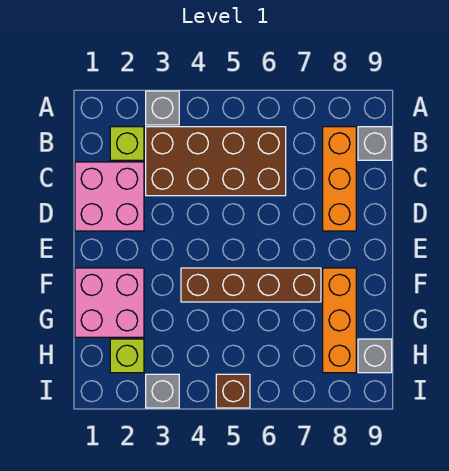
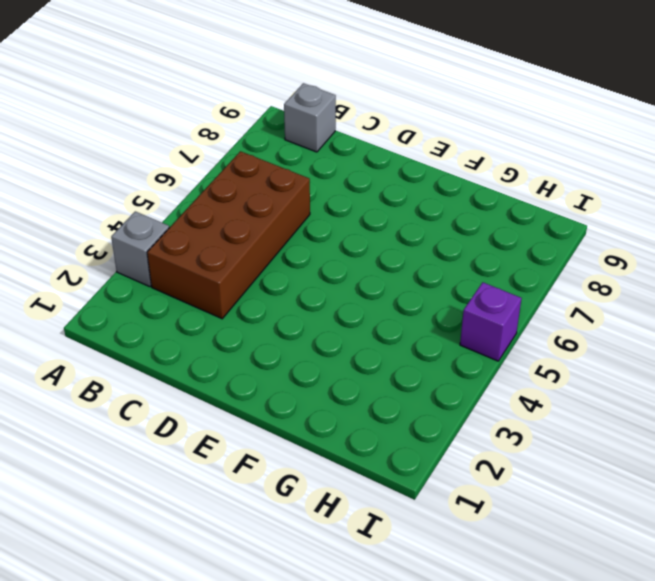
purple 1x1 brick [460,282,522,361] -> brown 1x1 brick [216,374,250,408]
none -> lime 1x1 brick [110,127,144,160]
none -> orange 1x3 brick [323,127,356,231]
none -> pink 2x2 brick [75,162,144,231]

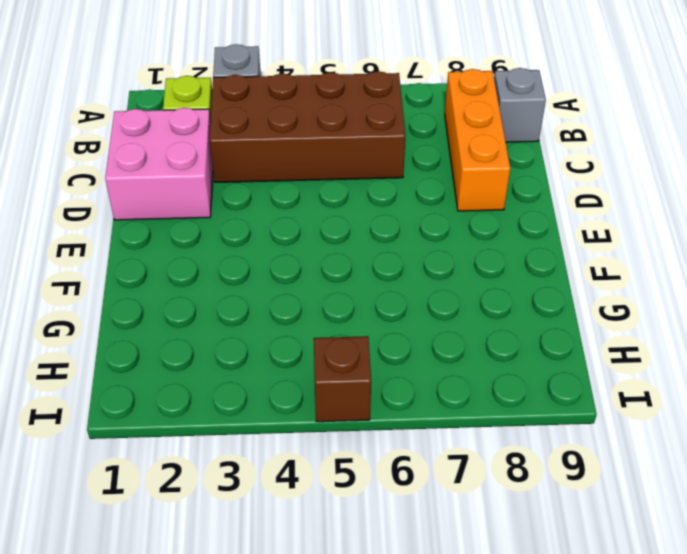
none -> pink 2x2 brick [75,268,144,337]
none -> brown 1x4 brick [181,268,321,302]
none -> orange 1x3 brick [323,268,356,373]

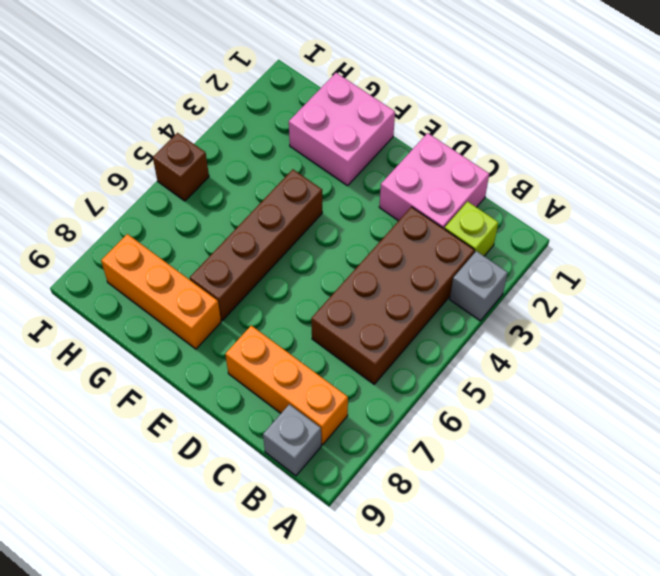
none -> lime 1x1 brick [110,339,144,373]
none -> grey 1x1 brick [358,339,392,373]
none -> grey 1x1 brick [146,374,179,408]

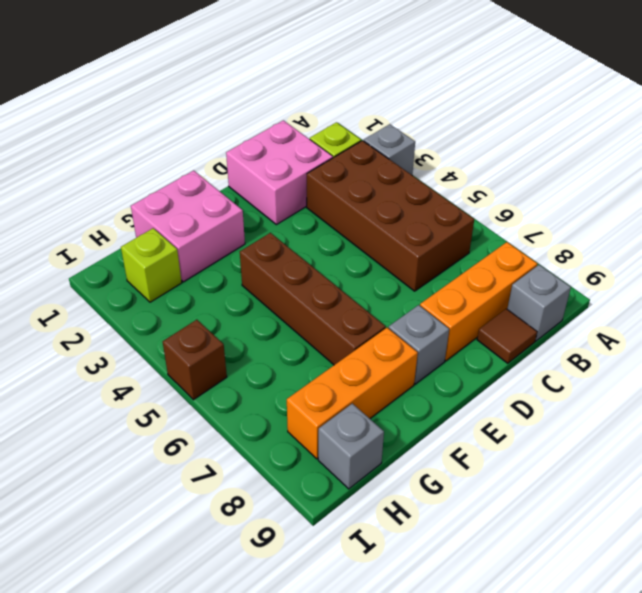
brown 1x1 tile [477,309,537,363] -> none
grey 1x1 brick [389,305,449,384] -> grey 1x1 brick moved to [146,374,179,408]

